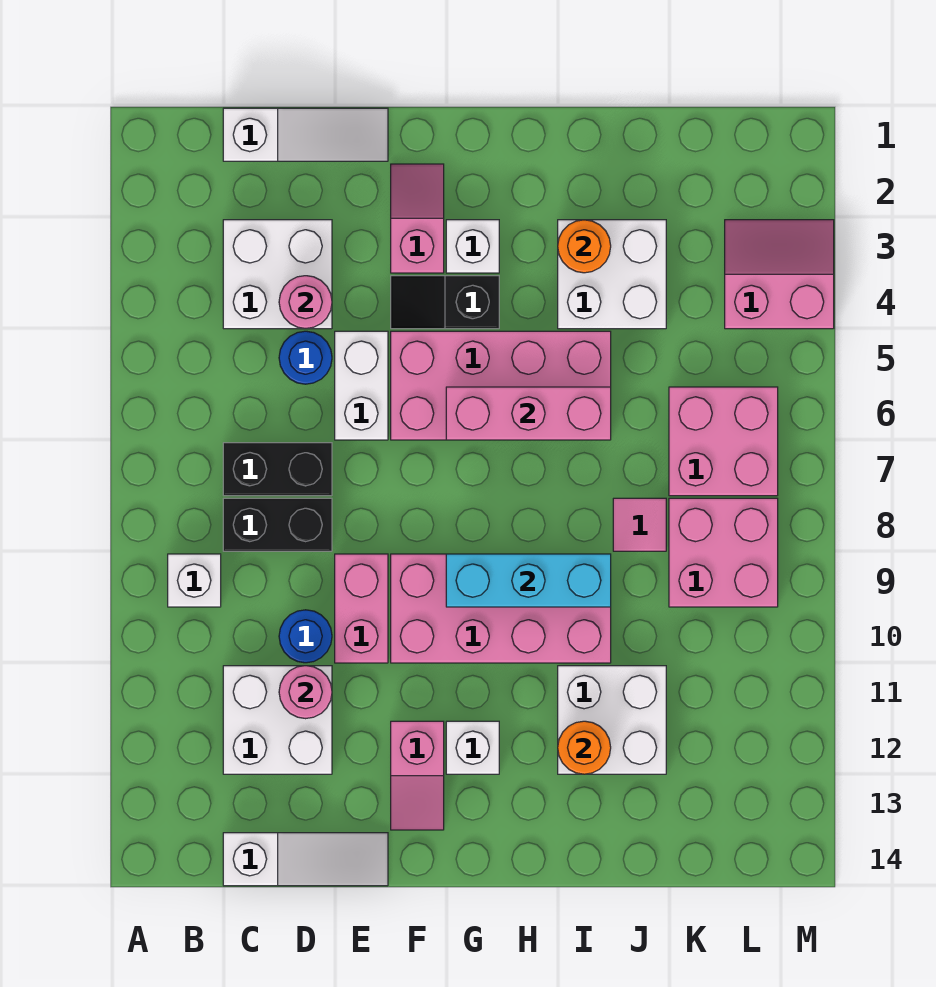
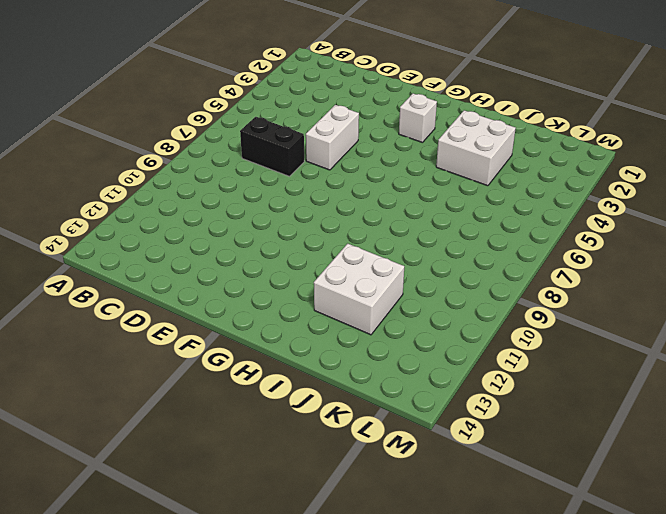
none -> white 1x1 brick [168,554,221,607]
none -> white 1x3 slope [223,108,388,161]
none -> white 2x2 brick [223,220,332,329]
none -> black 1x2 brick [223,498,332,551]

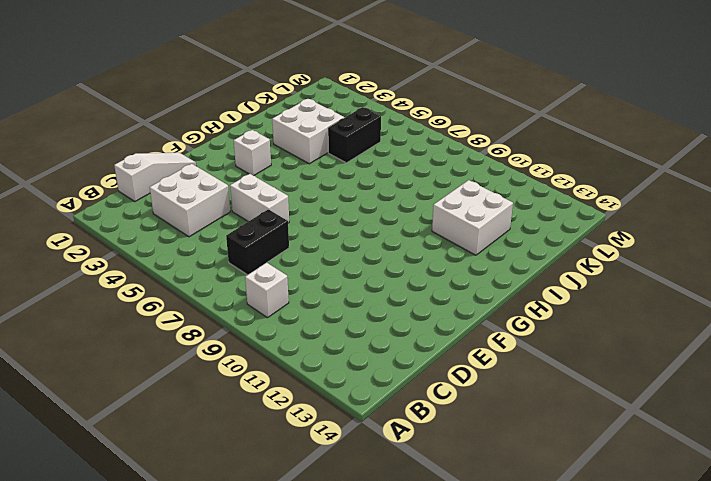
black 1x2 brick [328,107,381,163] -> black 1x2 brick moved to [223,498,332,551]
none -> white 2x2 brick [223,666,332,774]
none -> white 1x3 slope [223,833,388,886]
none -> blue 1x1 round brick [279,331,332,384]
none -> blue 1x1 round brick [279,610,332,663]

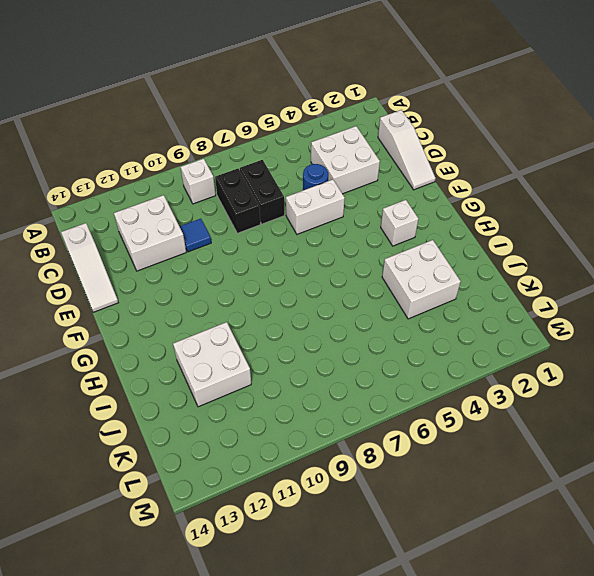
blue 1x1 tile [180,219,211,252] -> blue 1x1 round brick [279,610,332,663]
none -> pink 1x2 brick [335,554,388,663]
none -> pink 1x2 slope [391,164,444,273]
none -> black 1x2 slope [391,276,499,329]
none -> pink 2x4 brick [391,331,611,440]

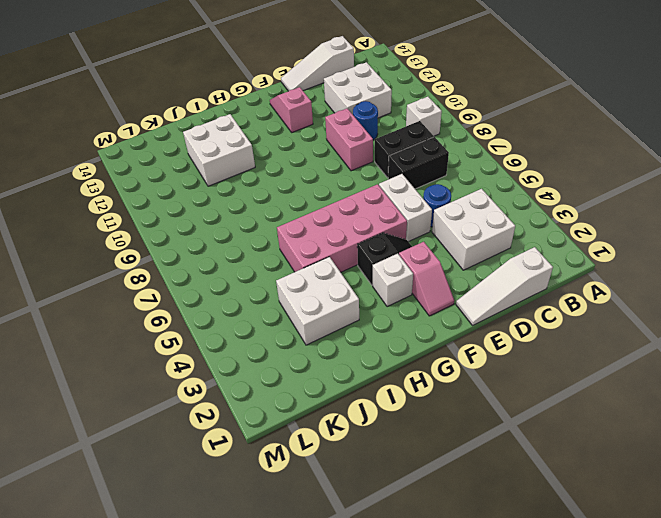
none -> pink 2x4 brick [391,554,611,663]
none -> white 1x1 brick [446,721,499,774]
none -> pink 1x1 tile [613,498,666,551]
none -> pink 2x2 brick [669,387,778,496]

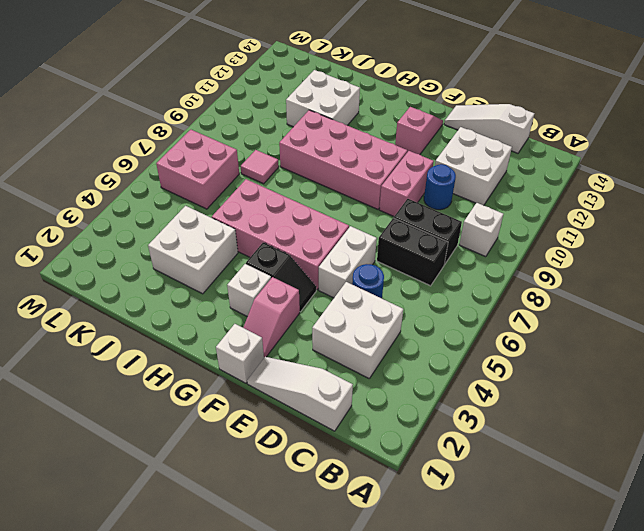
white 1x1 brick [216,324,264,383] -> white 1x1 brick moved to [446,721,499,774]
none -> pink 2x2 brick [669,498,778,607]
none -> pink 2x2 slope [725,220,834,329]
none -> pink 1x1 round brick [279,276,332,329]
none -> pink 1x1 round brick [279,666,332,719]

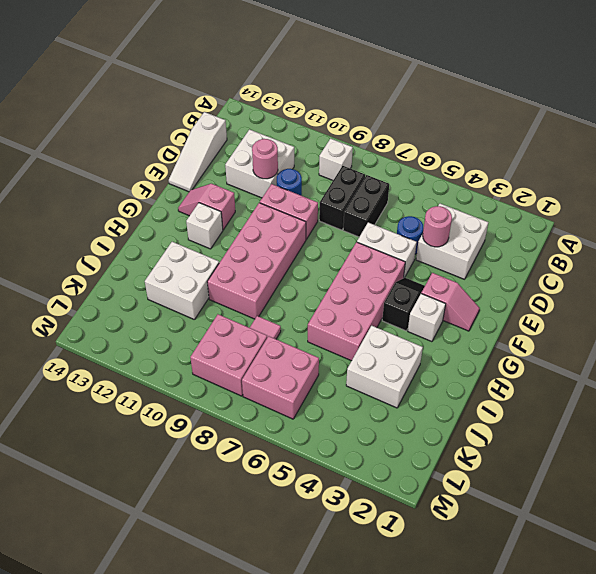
none -> white 1x3 slope [223,108,388,161]
none -> pink 2x2 slope [725,220,834,329]
none -> pink 1x3 brick [446,387,611,440]
none -> cyan 1x3 brick [446,554,611,607]

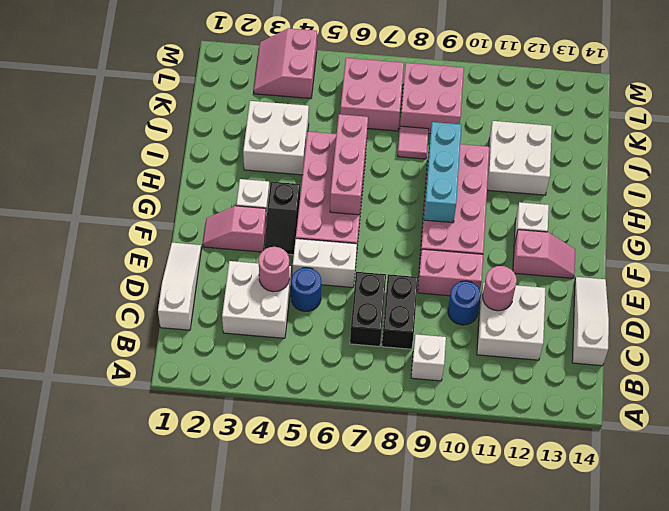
none -> orange 1x1 round brick [558,220,611,273]
none -> orange 1x1 round brick [558,721,611,774]

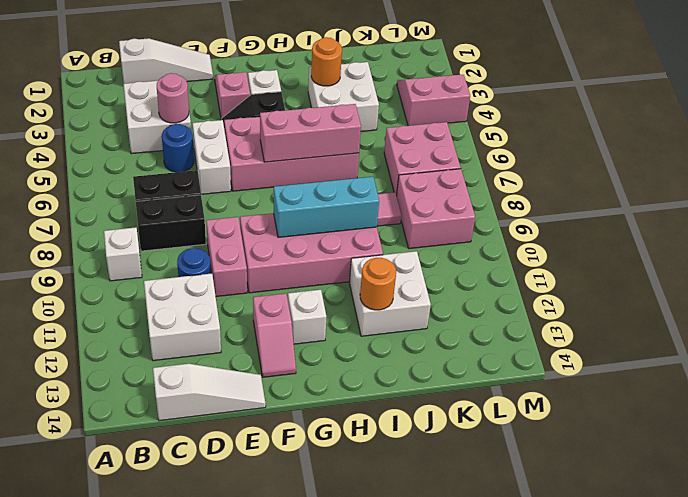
none -> pink 1x1 round brick [279,666,332,719]

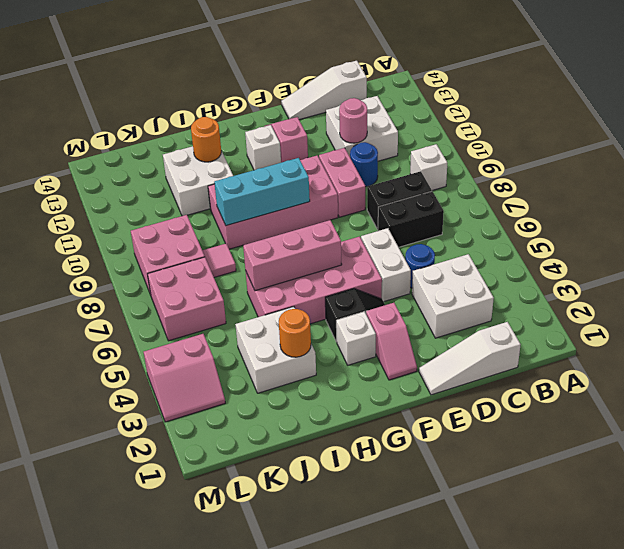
none -> pink 1x1 round brick [279,276,332,329]

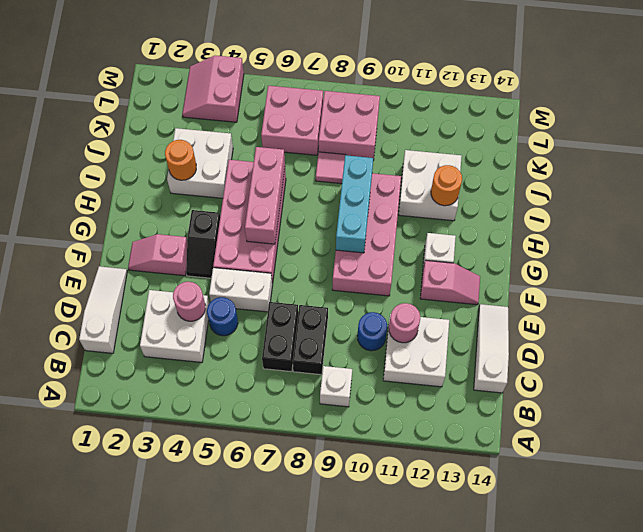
none -> pink 1x2 brick [335,554,388,663]
none -> white 1x1 brick [446,220,499,273]

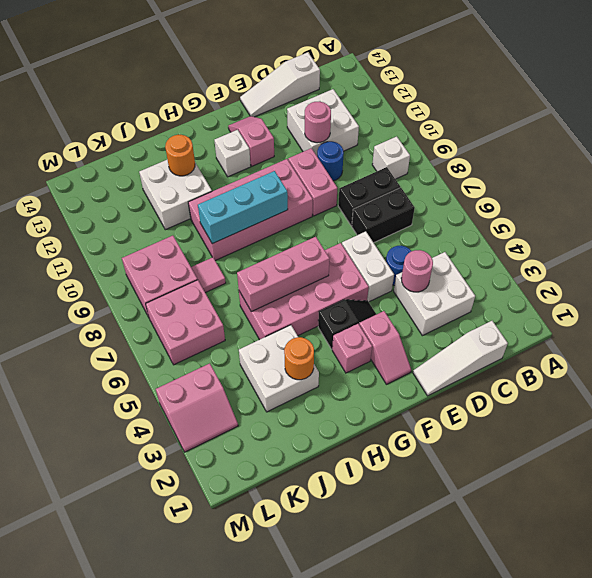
pink 1x1 brick [332,324,372,373] -> white 1x1 brick [446,220,499,273]

